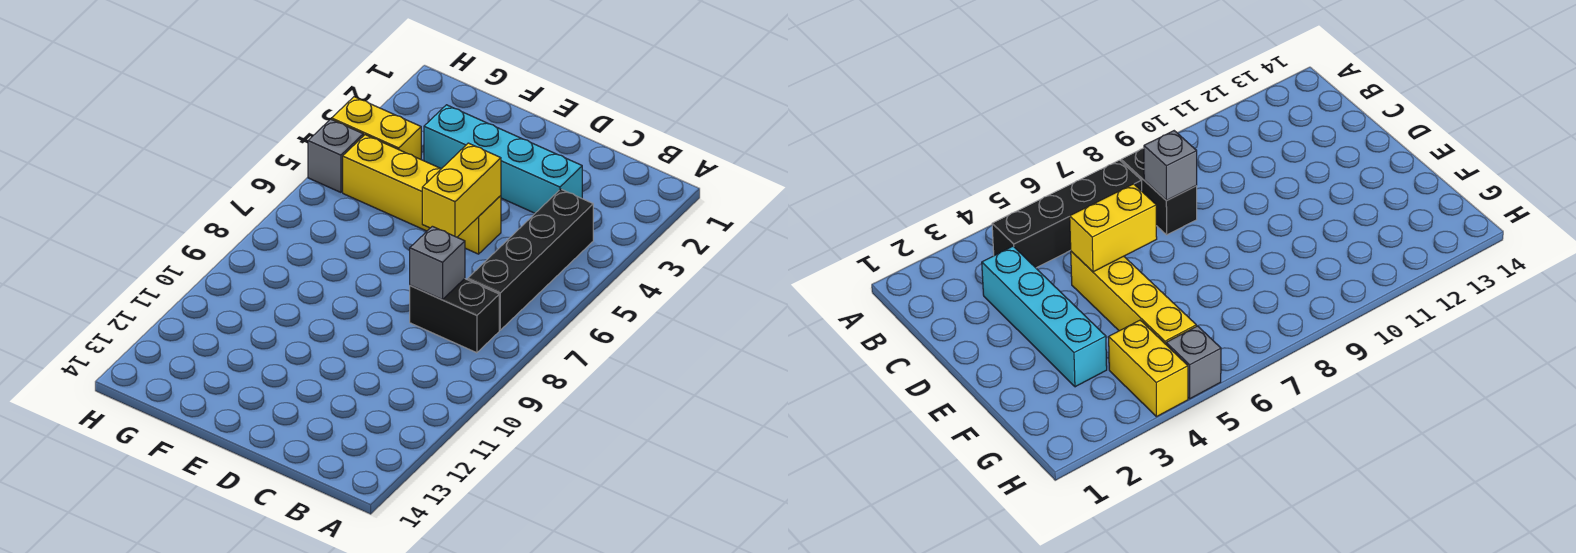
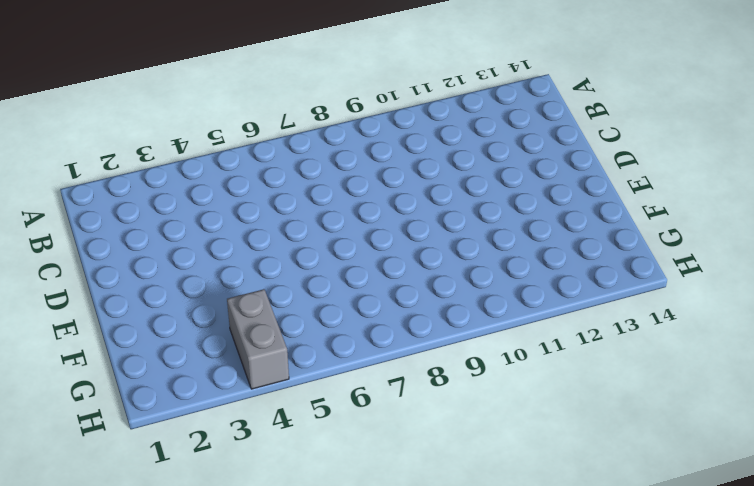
grey 1x2 brick [227,289,289,389] -> yellow 1x2 brick [332,97,421,159]
none -> black 1x4 brick [468,189,593,330]
none -> black 1x2 brick [410,279,499,353]

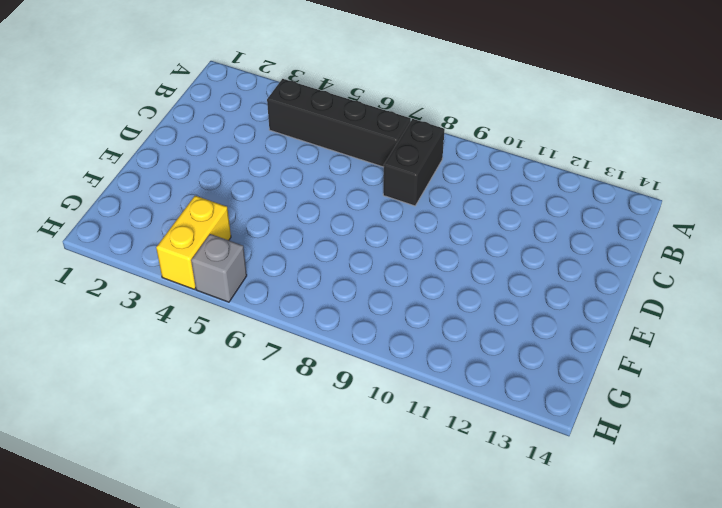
none -> cyan 1x4 brick [424,105,582,213]
none -> yellow 1x4 brick [343,135,501,254]

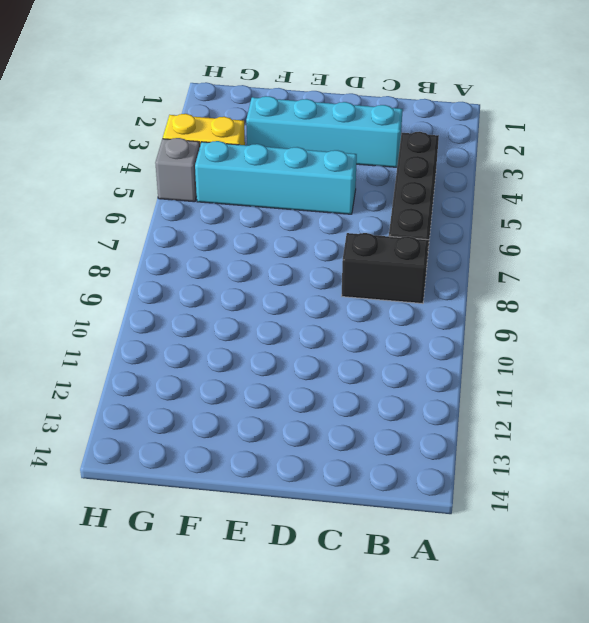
cyan 1x4 brick [195,141,357,214] -> yellow 1x4 brick [343,135,501,254]
none -> grey 1x1 brick [410,226,465,300]
none -> yellow 1x2 brick [422,143,501,237]

